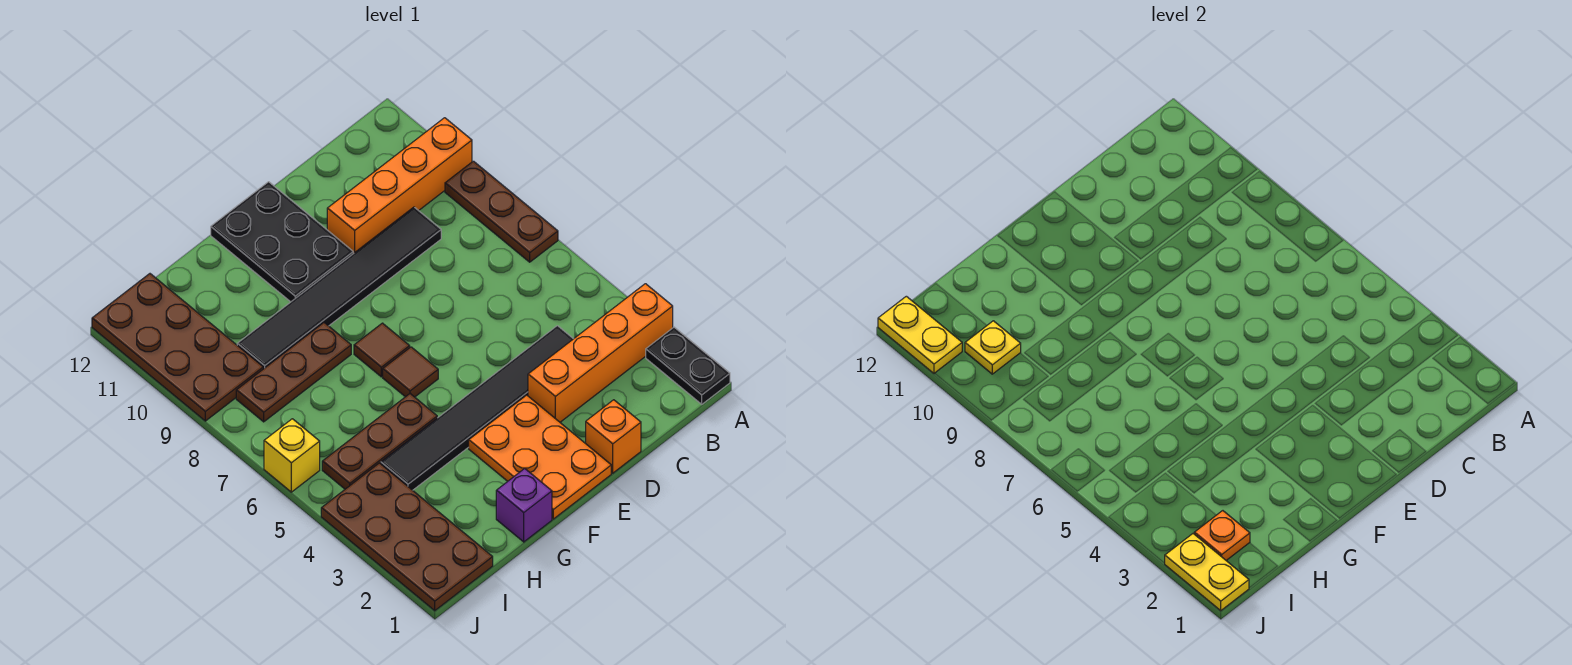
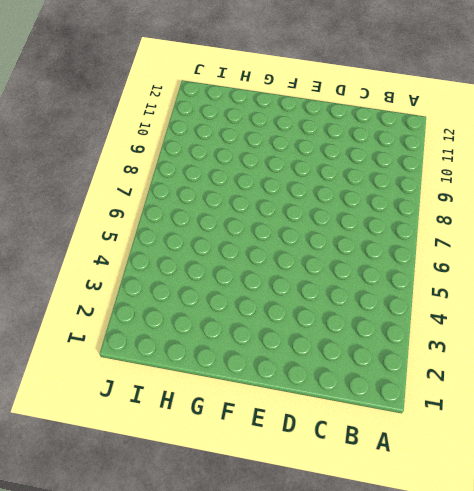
none -> black 1x2 plate [646,327,730,404]
none -> orange 1x4 brick [528,284,673,422]
none -> brown 1x3 plate [445,161,558,262]

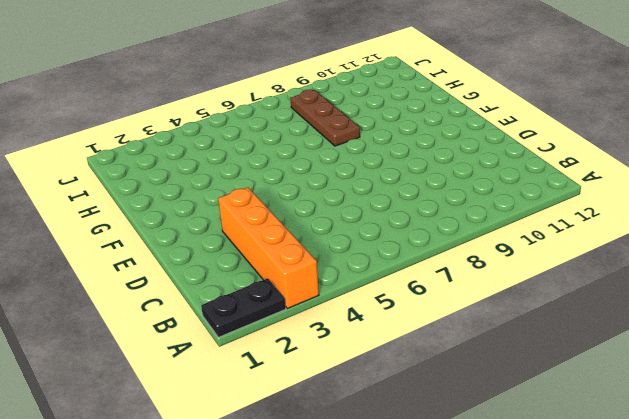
none -> brown 1x3 plate [445,161,558,262]
none -> orange 1x4 brick [327,118,472,254]
none -> black 1x6 tile [381,326,573,490]

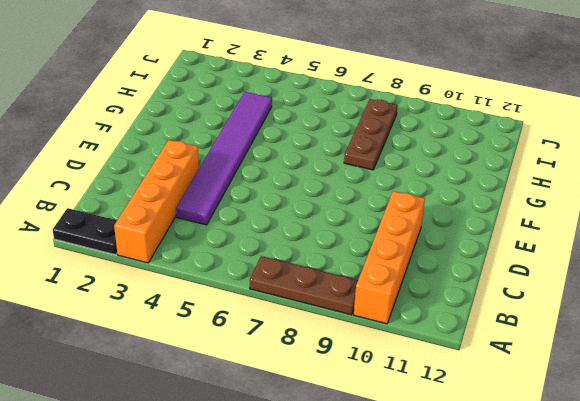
purple 1x6 tile [176,92,272,225] -> black 1x6 tile [381,326,573,490]
none -> black 1x6 tile [237,207,441,369]
none -> orange 1x1 brick [586,400,641,473]
none -> orange 2x3 plate [469,395,611,519]

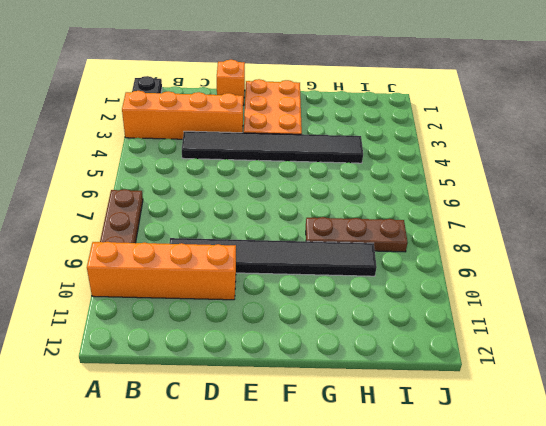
none -> black 2x3 plate [211,182,353,302]
none -> brown 1x1 tile [383,347,438,397]
none -> brown 1x1 tile [354,323,410,377]

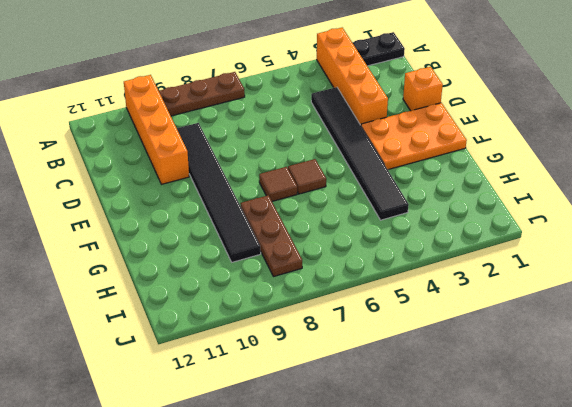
none -> black 2x3 plate [211,182,353,302]
none -> purple 1x1 brick [496,469,552,542]
none -> brown 1x3 plate [322,394,437,489]

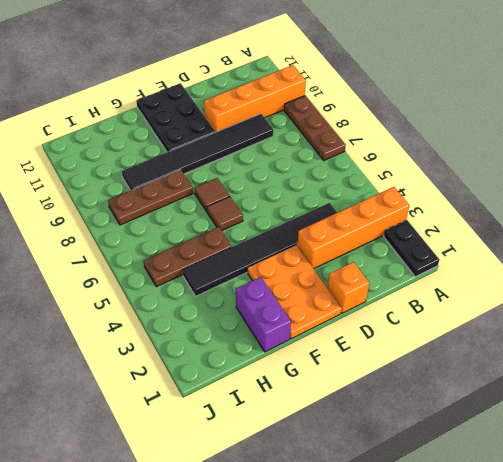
purple 1x2 brick [236,277,291,352] -> purple 1x1 brick [496,469,552,542]
none -> brown 2x4 plate [321,463,493,611]
none -> brown 2x4 plate [92,274,263,421]
none -> yellow 1x1 brick [264,419,320,492]

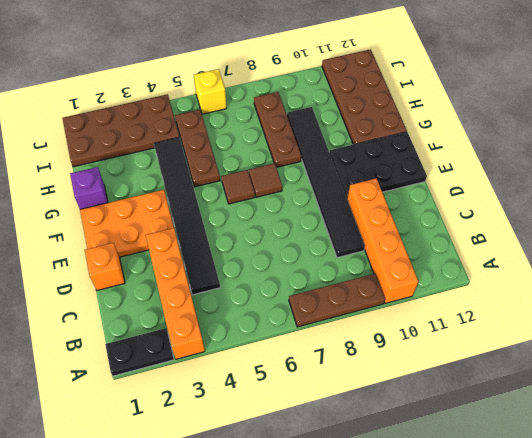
brown 2x4 plate [322,49,407,145] -> brown 2x4 plate turned to [92,274,263,421]
none -> orange 1x1 plate [1194,511,1250,560]
none -> yellow 1x1 plate [965,321,1021,374]
none -> yellow 1x2 plate [1164,534,1249,611]

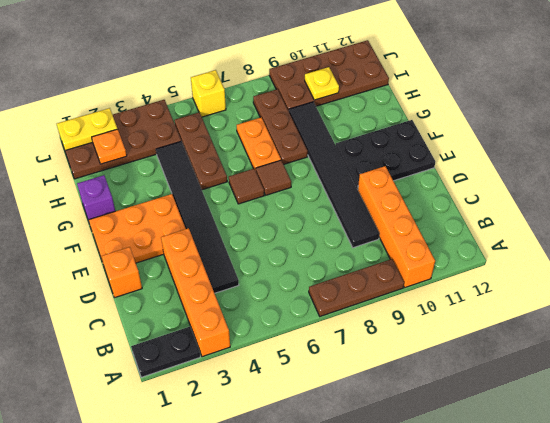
orange 1x2 plate [237,117,281,171] -> none
none -> yellow 1x2 plate [878,296,962,374]

